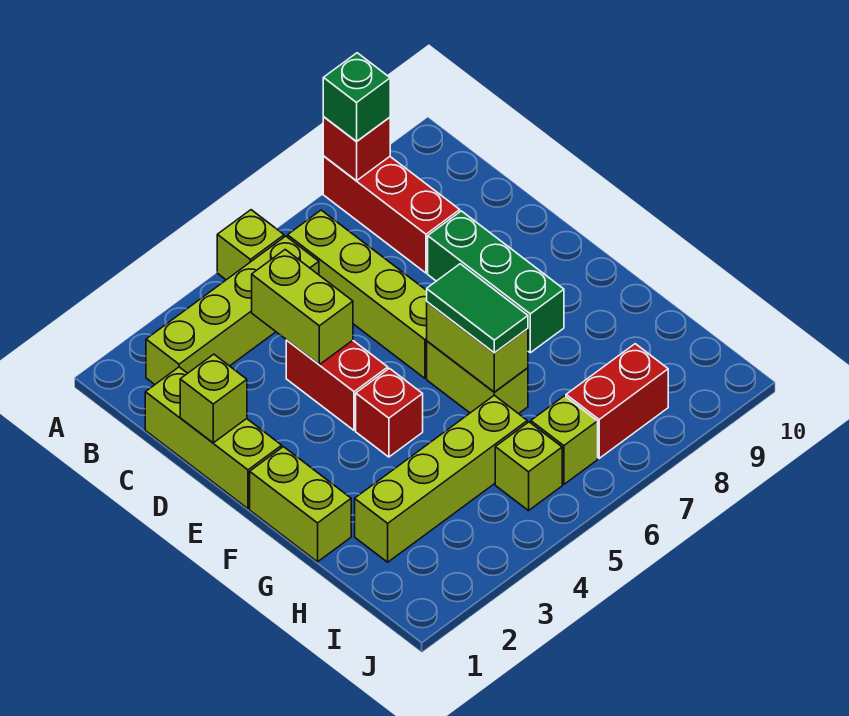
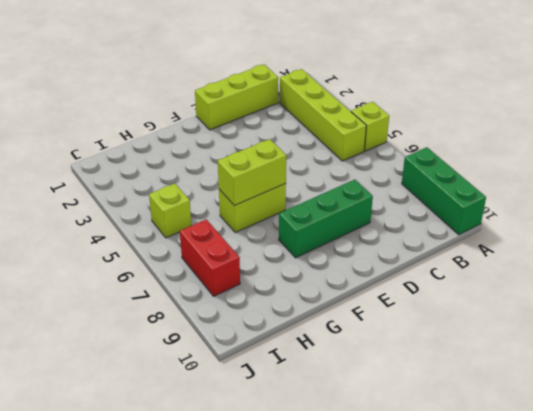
green 1x3 brick [402,147,486,235] -> red 1x3 brick [323,156,460,273]
none -> lime 1x4 brick [288,210,427,378]
none -> red 1x2 brick [286,340,388,430]
none -> lime 1x2 brick [250,447,351,562]

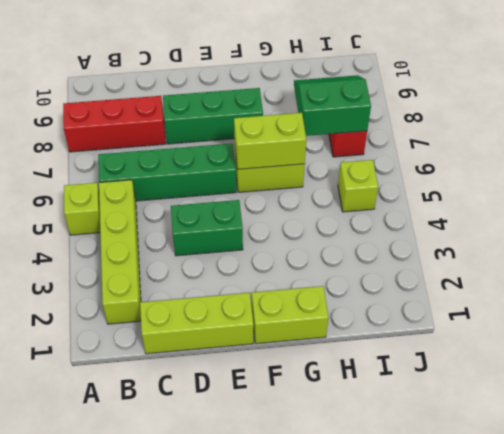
green 1x4 brick [98,143,236,201] -> lime 1x4 brick [288,210,427,378]
green 1x2 brick [171,200,243,256] -> red 1x2 brick [286,340,388,430]
green 2x2 slope [294,75,371,136] -> none
none -> red 1x1 brick [356,368,423,457]
none -> lime 1x4 brick [355,395,527,562]
none -> lime 1x1 brick [531,396,598,484]

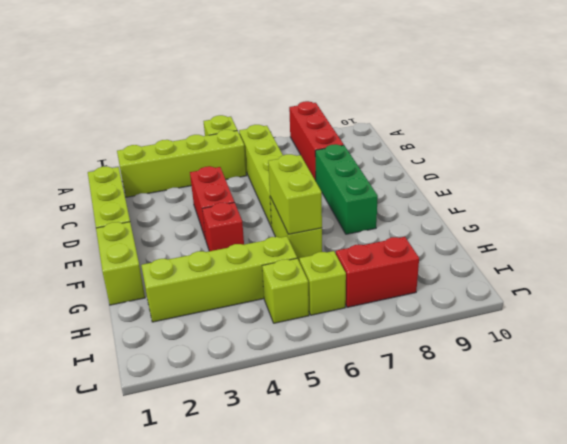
none -> red 1x1 brick [323,117,390,181]
none -> lime 1x2 brick [252,250,353,365]
none -> lime 1x1 brick [180,354,247,443]

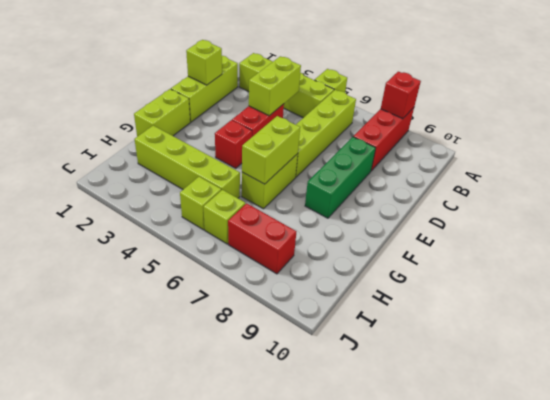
none -> green 1x1 brick [323,53,390,142]
none -> green 1x2 tile [427,264,528,353]

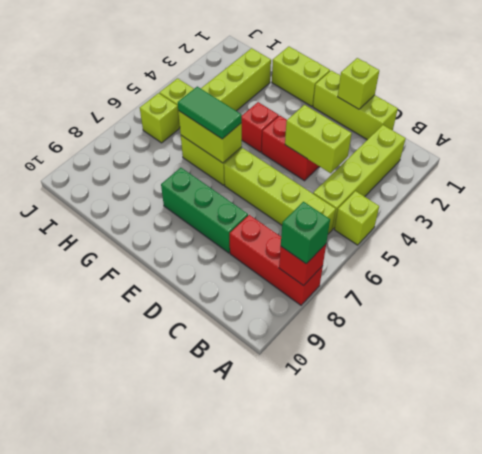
none -> red 1x2 brick [566,344,668,458]

